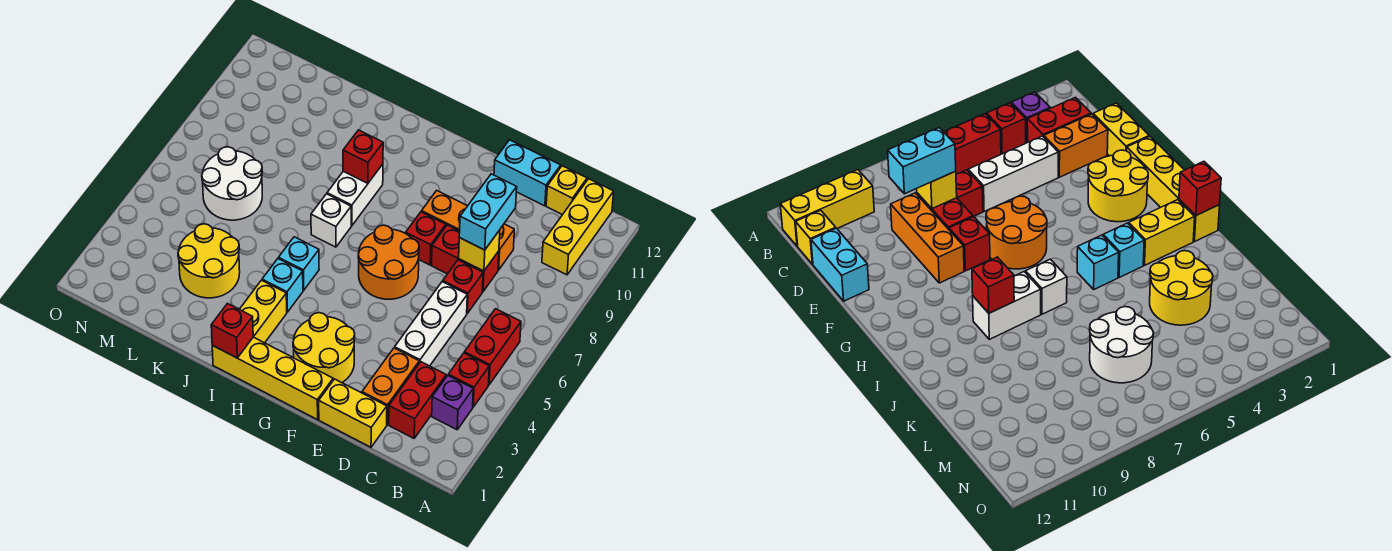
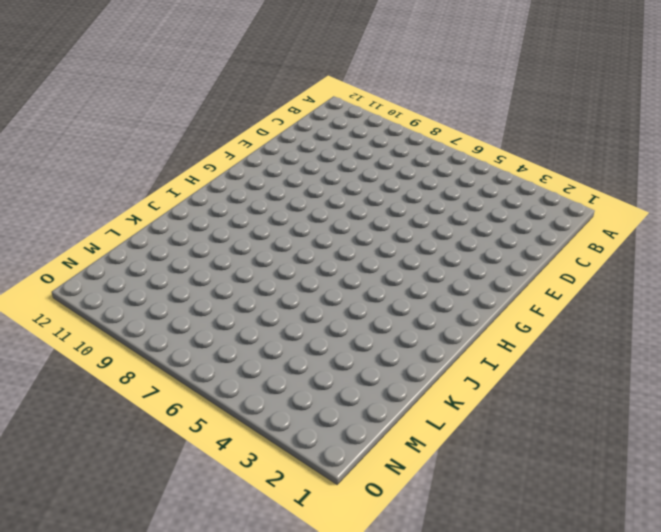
none -> purple 1x1 brick [432,376,473,430]
none -> red 1x1 brick [448,353,489,407]
none -> red 1x2 brick [464,309,521,384]

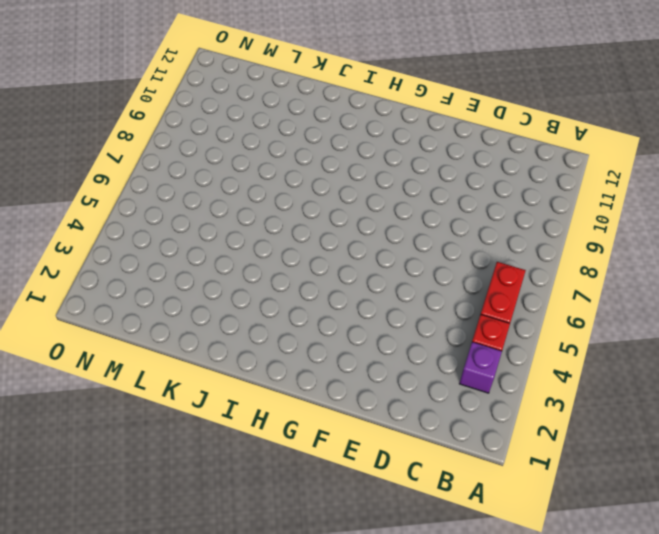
none -> yellow 1x3 brick [542,179,614,275]
none -> red 1x2 brick [389,362,446,438]
none -> yellow 1x1 brick [546,166,587,215]

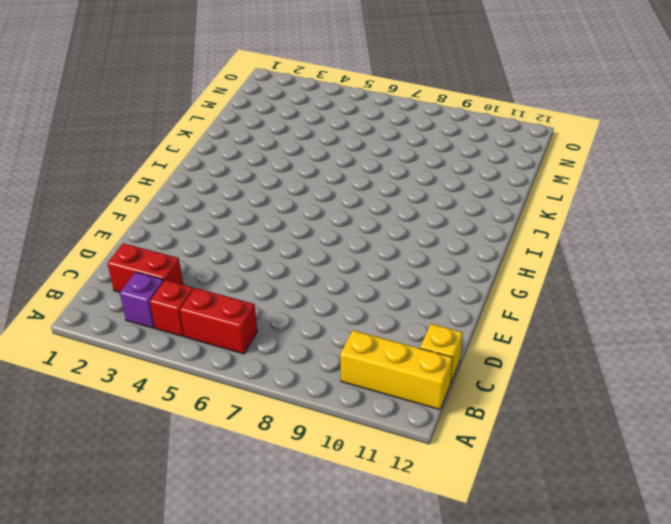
none -> yellow 1x2 brick [319,379,387,447]
none -> orange 1x2 brick [362,348,419,424]
none -> white 1x3 brick [395,282,467,366]

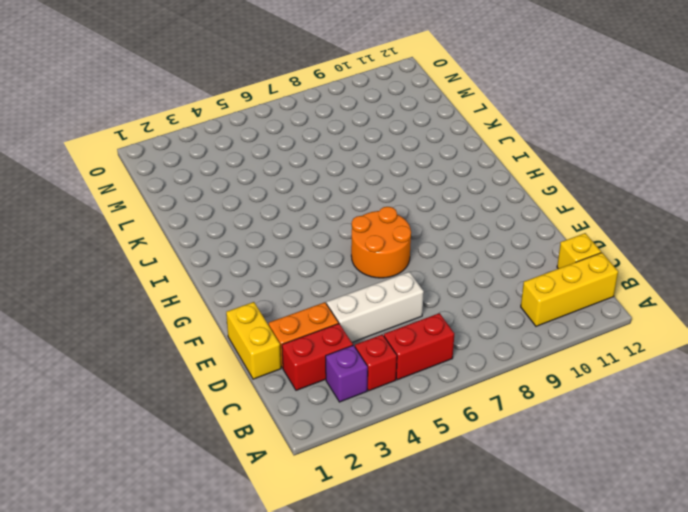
none -> red 1x1 brick [443,260,483,313]
none -> red 1x2 brick [432,225,499,292]
none -> orange 1x3 brick [422,191,514,270]

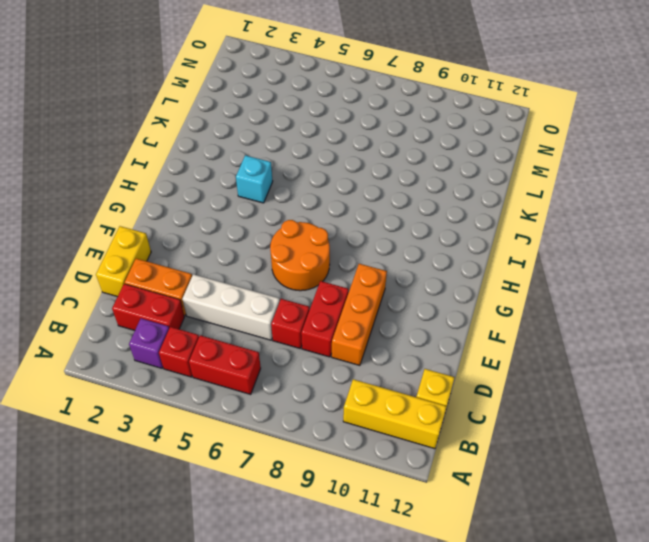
none -> cyan 1x2 brick [494,140,561,206]
none -> yellow 1x4 brick [212,337,333,420]
none -> yellow 2x2 round brick [293,313,355,383]

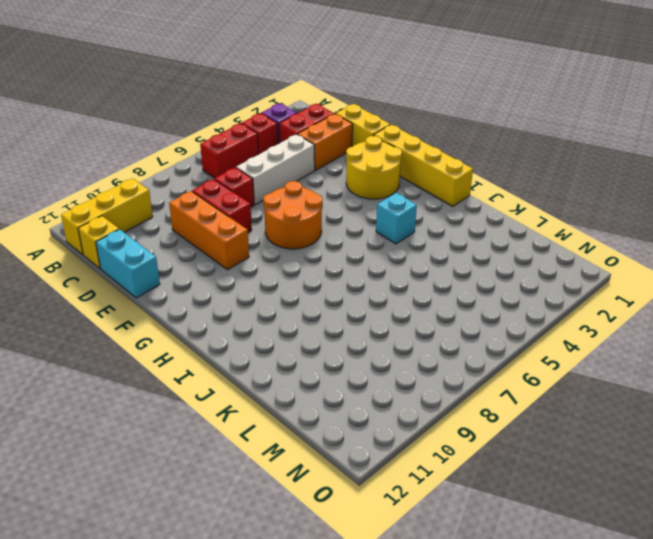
none -> red 1x1 brick [406,212,446,265]
none -> yellow 1x2 brick [239,280,287,343]
none -> cyan 1x1 brick [279,237,319,290]

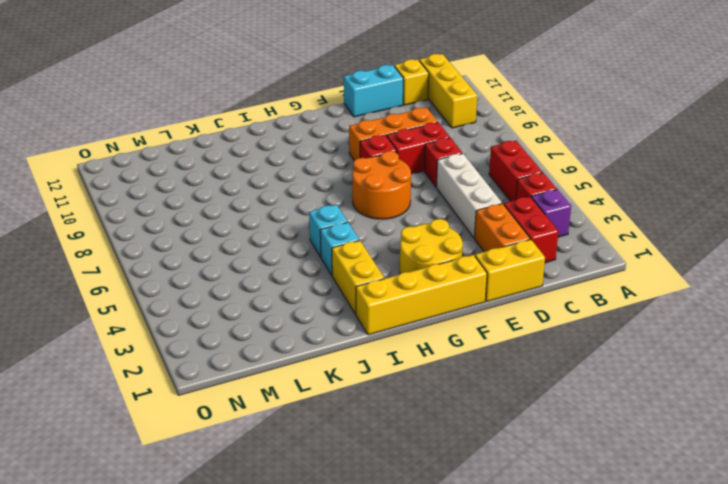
none -> white 1x1 brick [311,194,351,247]
none -> white 1x2 brick [327,164,383,226]
none -> yellow 2x2 round brick [178,224,240,298]

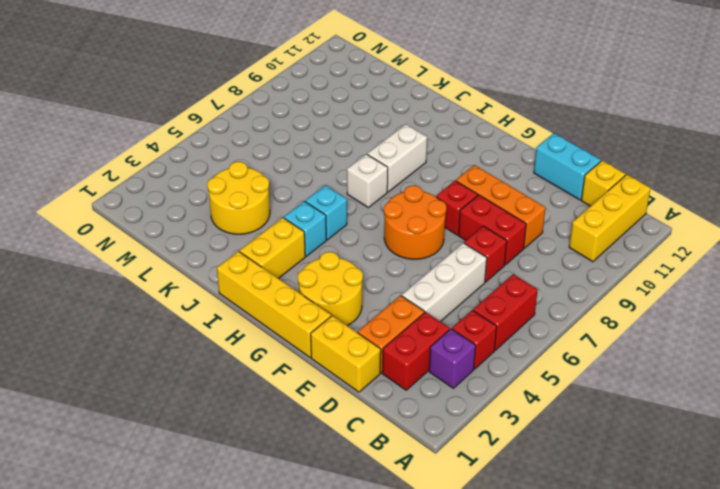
none -> white 2x2 round brick [202,147,262,220]
none -> yellow 1x1 brick [459,230,500,271]
none -> red 1x1 brick [211,304,253,358]

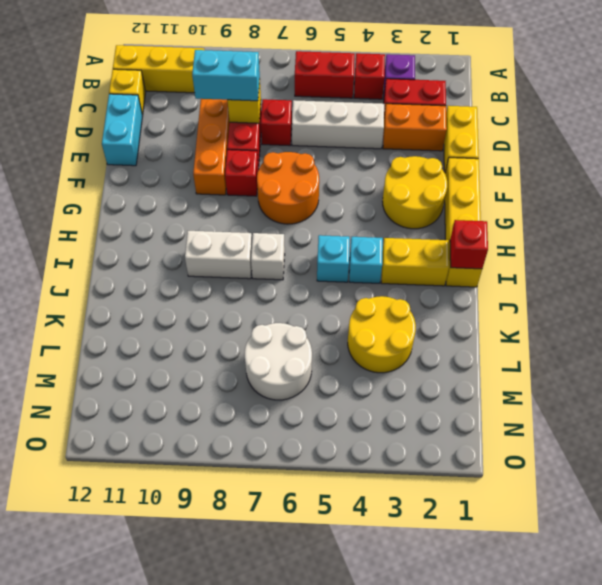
none -> red 1x1 brick [343,130,383,183]

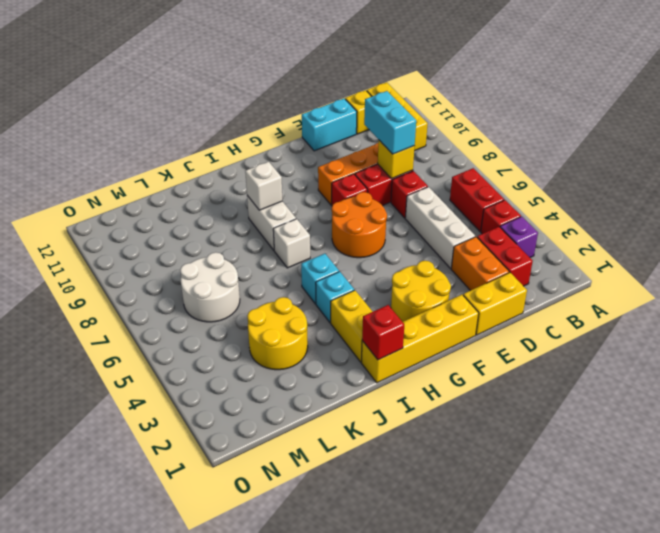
white 1x1 brick [245,162,282,210] -> red 1x1 brick [343,130,383,183]

